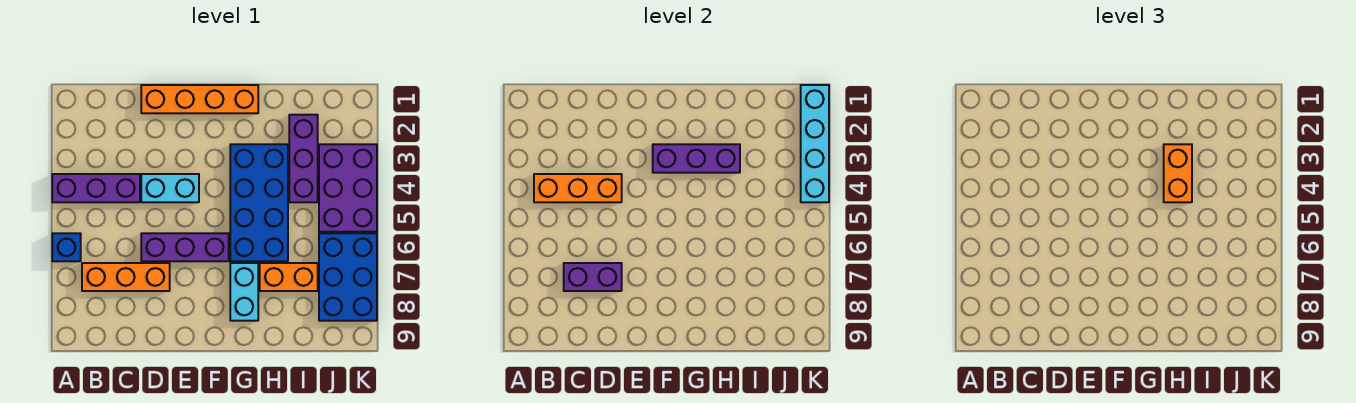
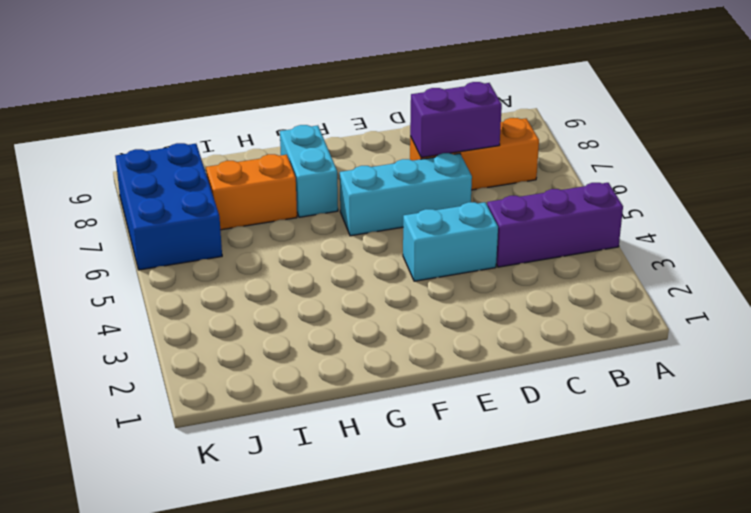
cyan 1x3 brick [340,153,472,236] -> purple 1x3 brick [141,233,229,261]
none -> blue 1x1 brick [52,233,81,261]
none -> orange 1x4 brick [141,85,258,113]
none -> blue 2x4 brick [230,144,288,261]

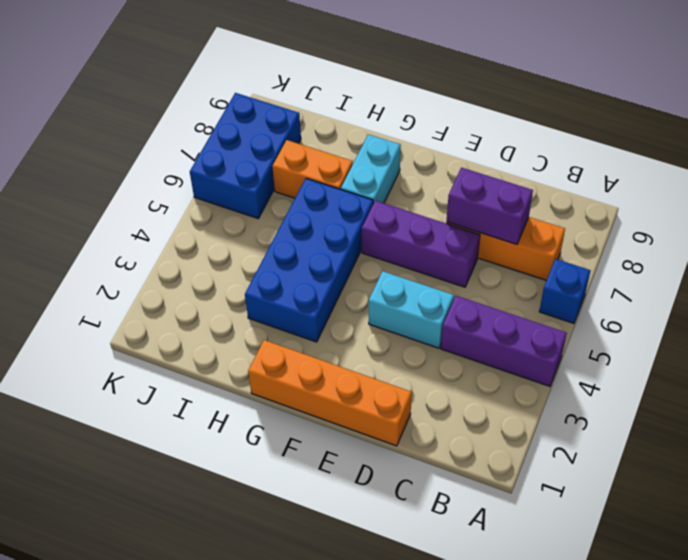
none -> purple 1x3 brick [289,115,318,202]
none -> purple 2x3 brick [319,144,377,232]
none -> orange 1x3 brick [534,174,622,202]

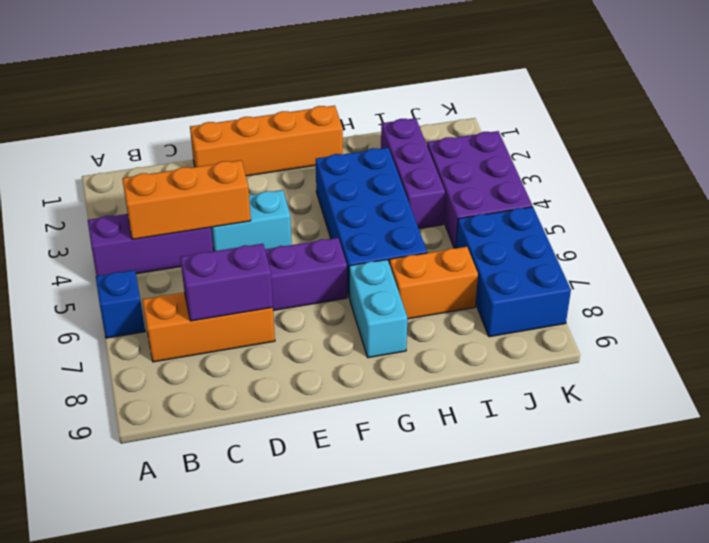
none -> purple 1x3 brick [653,144,740,173]
none -> cyan 1x4 brick [801,85,829,202]
none -> orange 1x2 brick [1164,144,1192,202]

